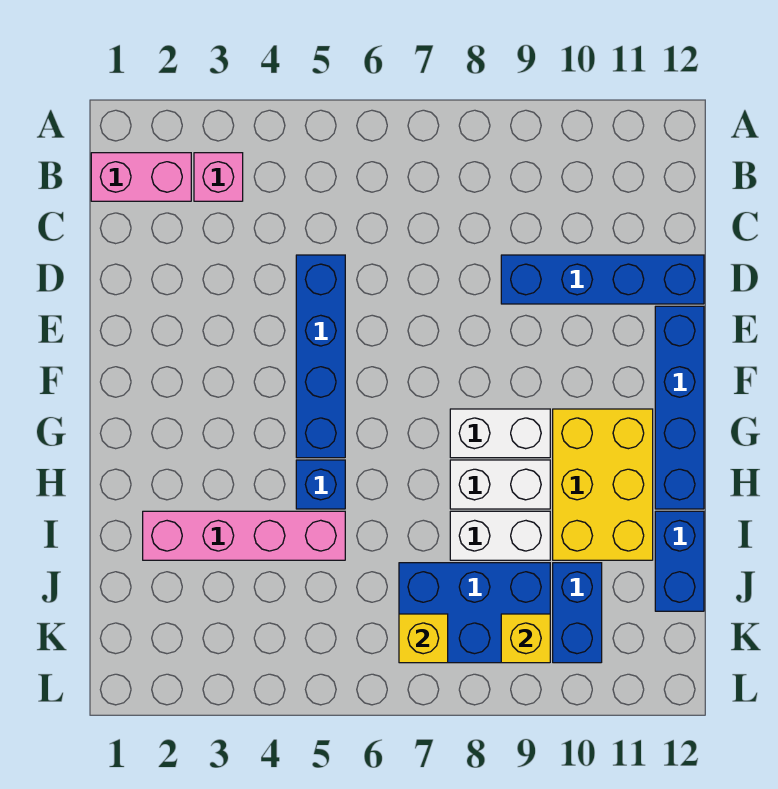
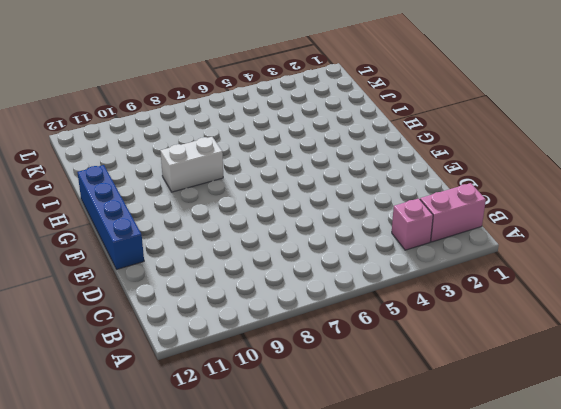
none -> blue 1x4 brick [296,255,345,458]
none -> blue 1x4 brick [501,255,704,304]
none -> white 1x2 brick [450,409,550,458]

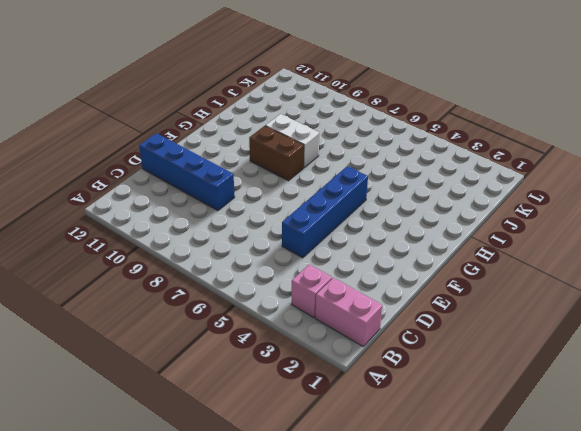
brown 1x2 brick [249,126,304,181] -> white 1x2 brick [450,409,550,458]
none -> blue 1x4 brick [655,306,704,509]
none -> yellow 2x3 brick [553,409,653,560]
none -> blue 1x1 brick [296,460,345,509]

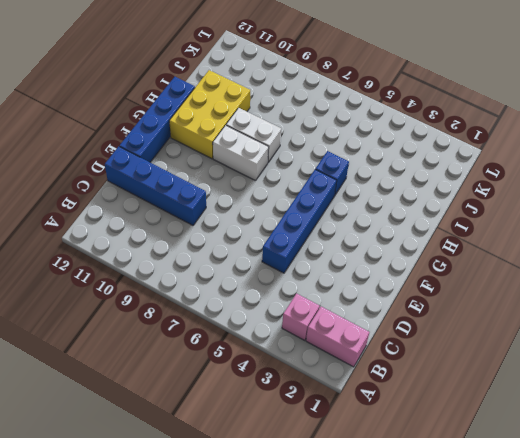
none -> pink 1x4 brick [143,511,345,560]
none -> white 1x2 brick [450,511,550,560]
none -> blue 1x2 brick [655,511,704,611]

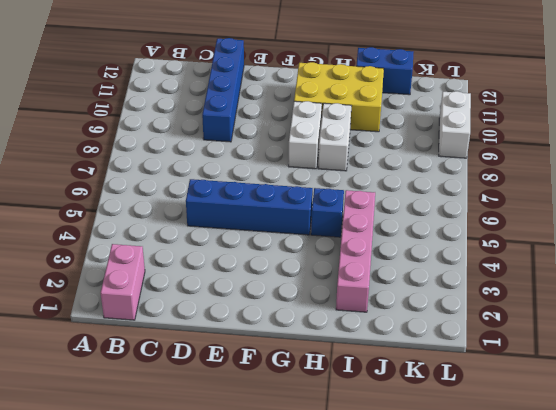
white 1x2 brick [439,91,471,158] -> white 1x2 brick moved to [450,511,550,560]
none -> pink 1x1 brick [194,153,243,201]
none -> blue 1x4 brick [655,306,704,509]
none -> blue 2x3 brick [399,563,550,663]

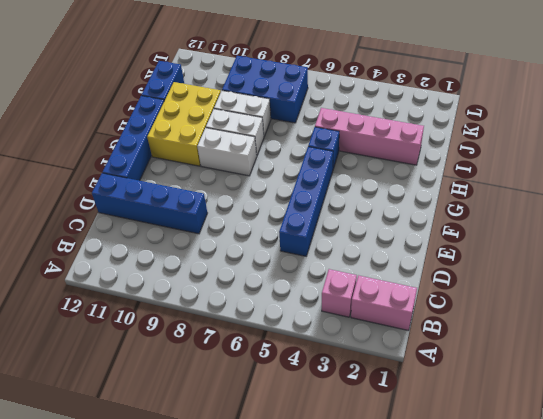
none -> blue 1x2 brick [553,563,602,663]
none -> yellow 1x1 brick [399,614,448,663]
none -> yellow 1x1 brick [501,614,550,663]

